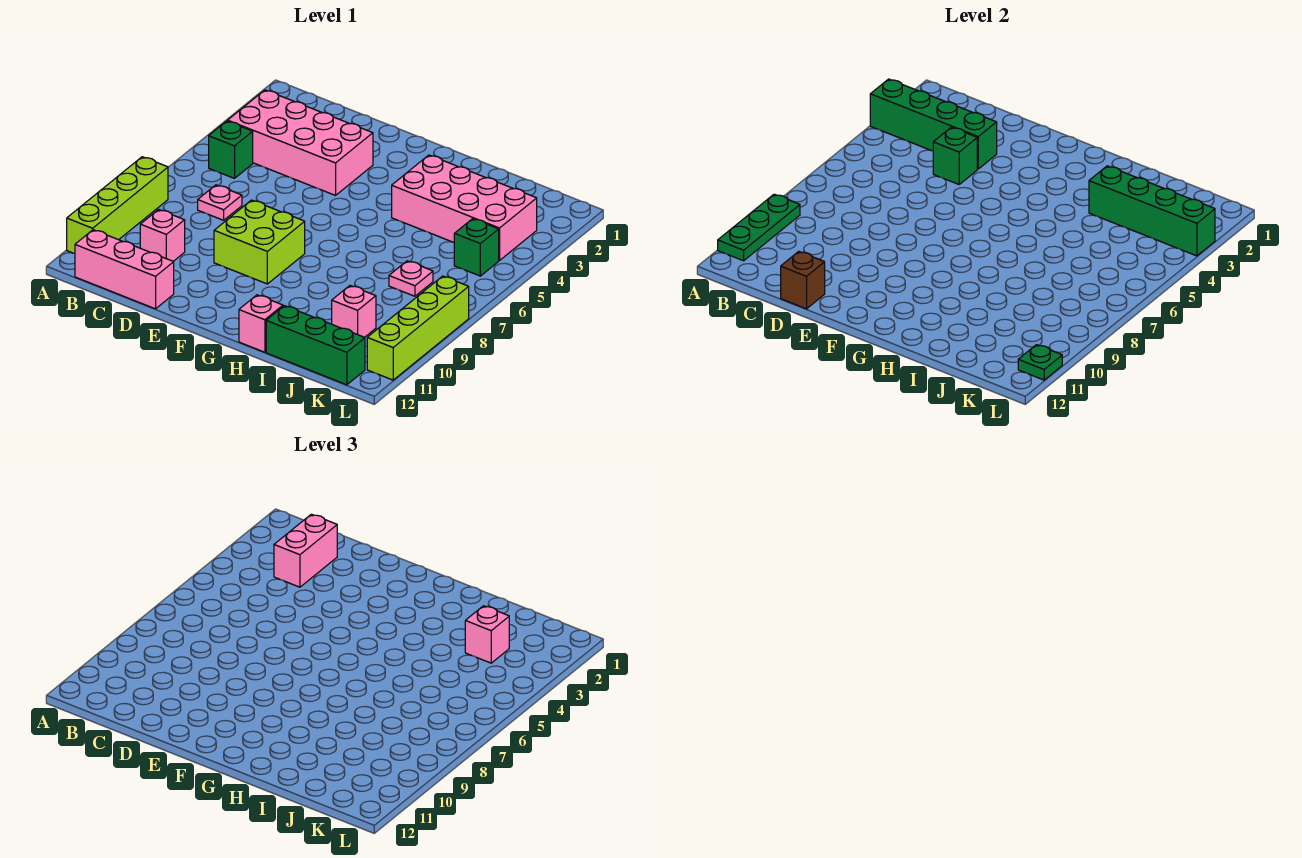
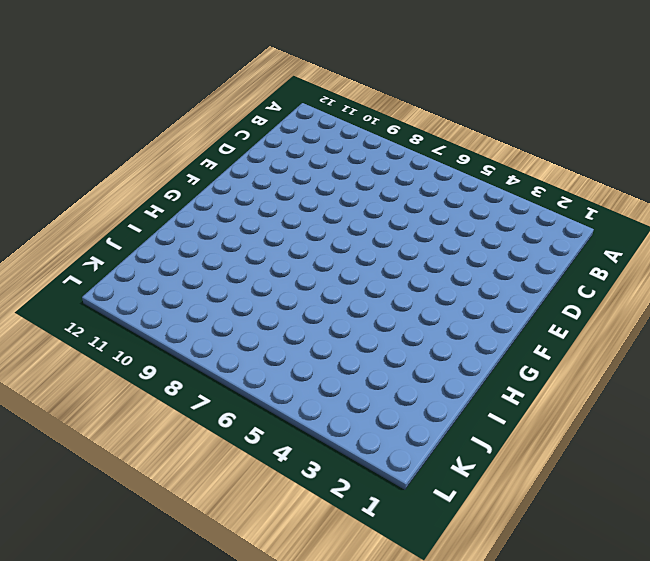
none -> lime 1x4 brick [67,157,168,254]
none -> pink 2x4 brick [228,90,373,195]
none -> green 1x1 brick [209,121,253,178]

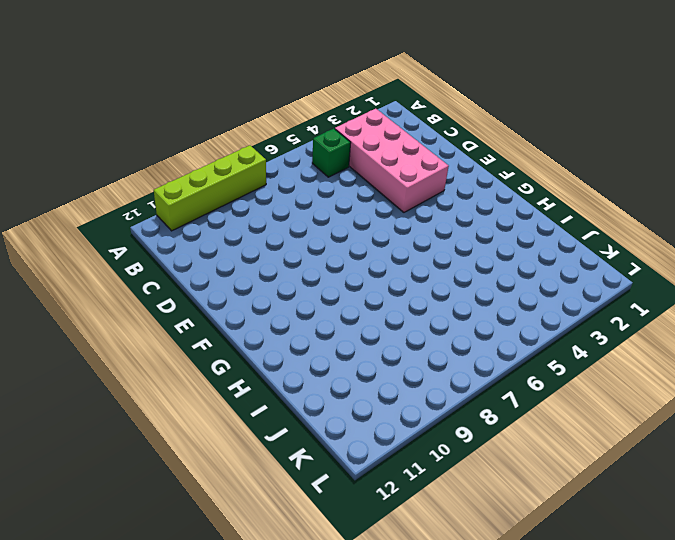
none -> pink 1x3 brick [75,230,174,309]
none -> pink 1x1 plate [198,185,242,220]
none -> pink 1x1 brick [140,210,185,261]

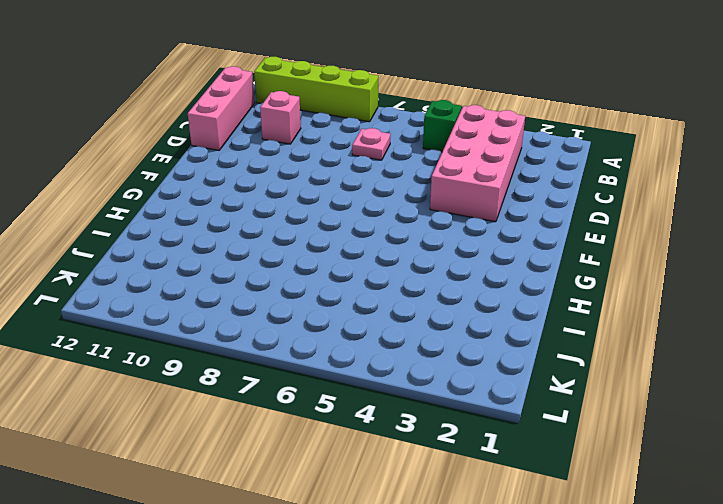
none -> lime 2x2 brick [214,200,305,284]
none -> pink 2x4 brick [392,155,537,261]
none -> pink 1x1 brick [239,295,283,352]

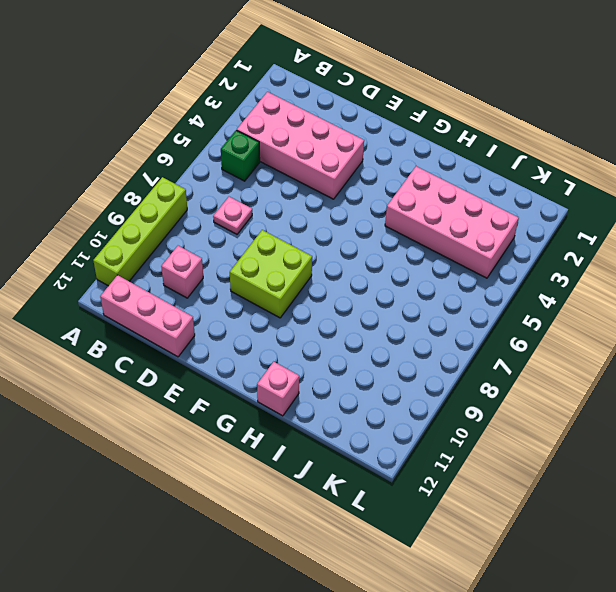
none -> green 1x3 brick [266,306,365,385]
none -> pink 1x1 plate [389,261,433,296]
none -> pink 1x1 brick [332,286,376,337]

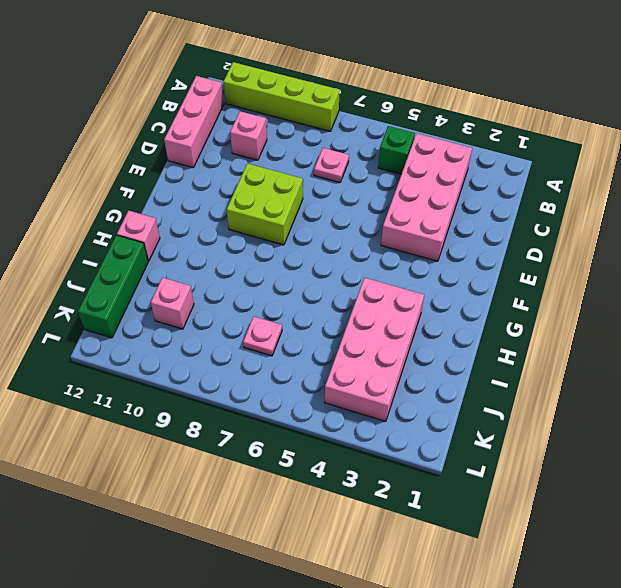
none -> green 1x1 brick [454,219,499,276]
none -> lime 1x4 brick [367,276,469,380]
none -> green 1x4 brick [870,79,997,169]

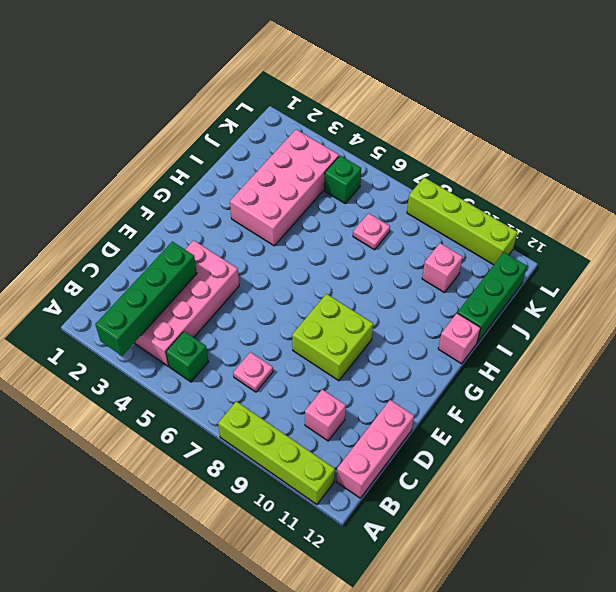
none -> green 1x3 plate [718,194,800,261]
none -> green 1x1 brick [933,127,977,184]
none -> brown 1x1 brick [781,251,825,309]

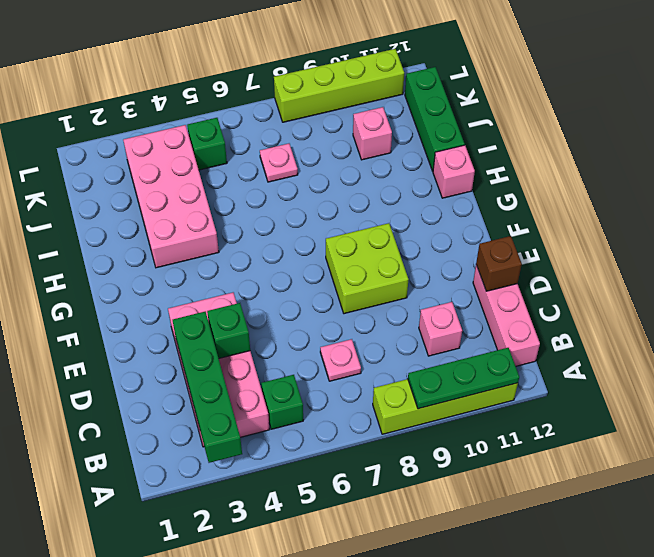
none -> green 1x4 brick [1089,166,1215,256]
none -> green 1x1 plate [1018,345,1062,380]
none -> pink 1x2 brick [274,514,337,587]

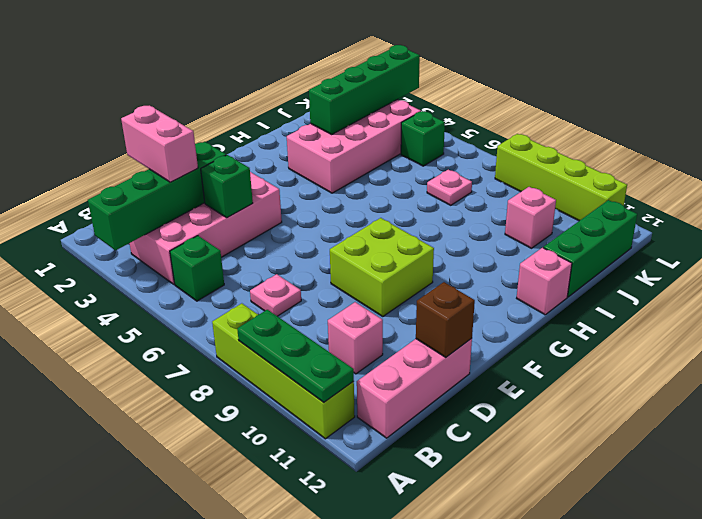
none -> green 1x1 plate [1018,345,1062,380]
none -> pink 1x1 brick [465,606,509,663]

